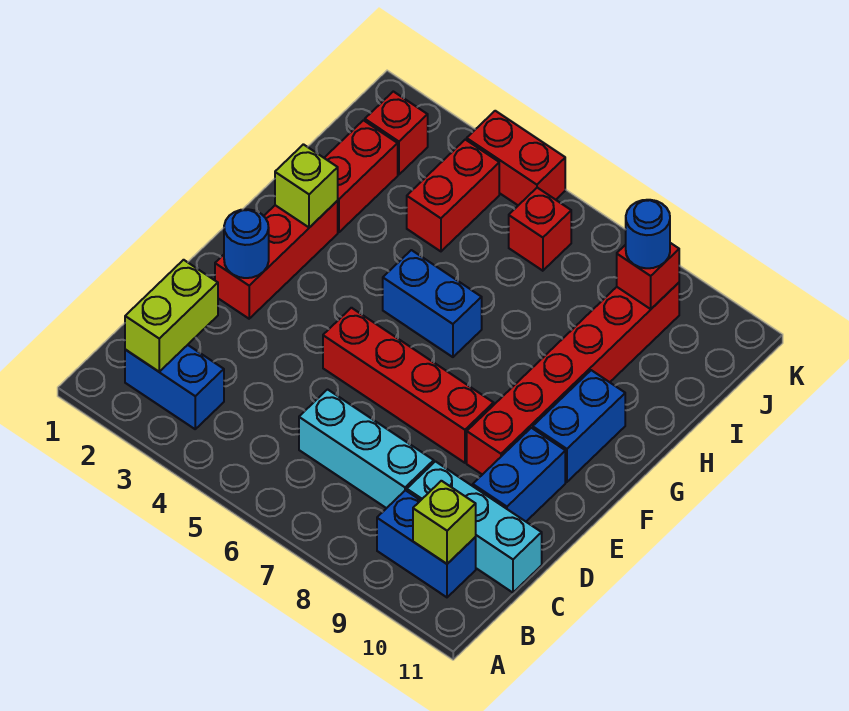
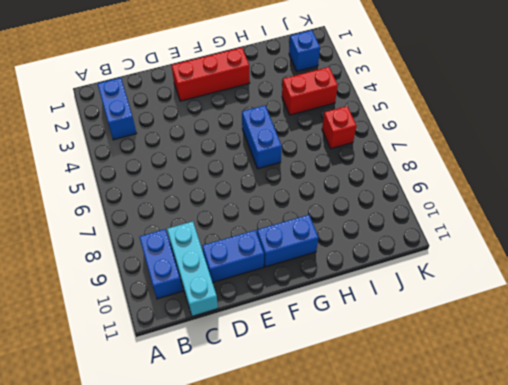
blue 1x1 brick [289,30,320,71] -> red 1x1 brick [365,91,428,175]
none -> cyan 1x3 brick [299,389,434,508]
none -> red 1x4 brick [323,308,494,463]
none -> red 1x6 brick [467,283,679,475]

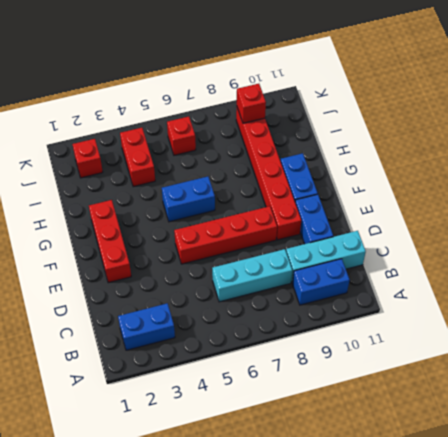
none -> red 1x2 brick [325,120,398,232]
none -> red 1x2 brick [467,111,565,205]
none -> lime 1x2 brick [125,260,218,372]

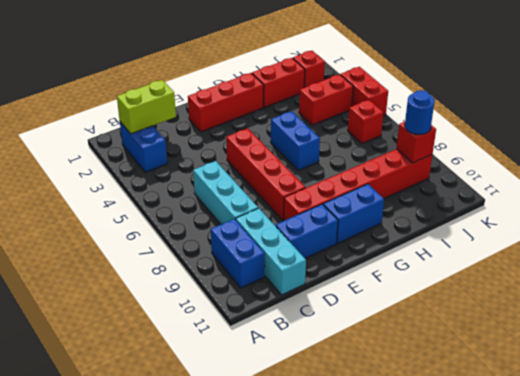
none -> lime 1x1 brick [413,481,476,564]
none -> blue 1x1 round brick [224,209,269,278]
none -> lime 1x1 brick [275,144,338,227]

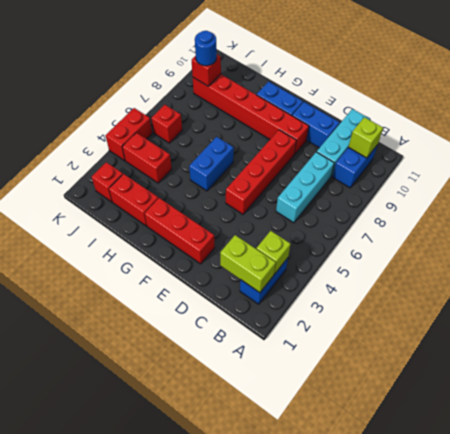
lime 1x1 brick [256,231,291,274] -> lime 1x1 brick moved to [275,144,338,227]
none -> blue 1x1 round brick [224,209,269,278]

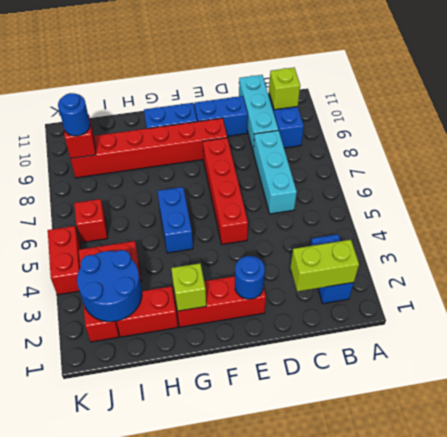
blue 2x2 round brick [77,250,142,322] -> none

